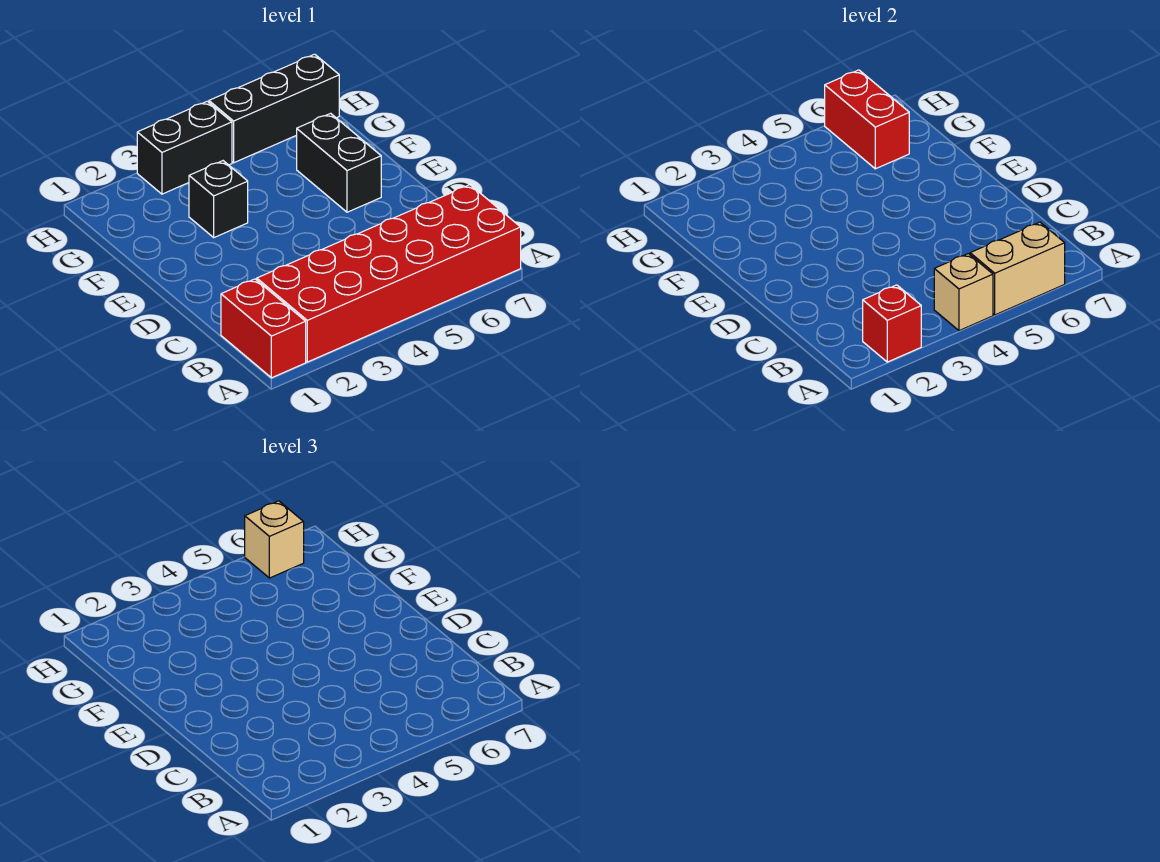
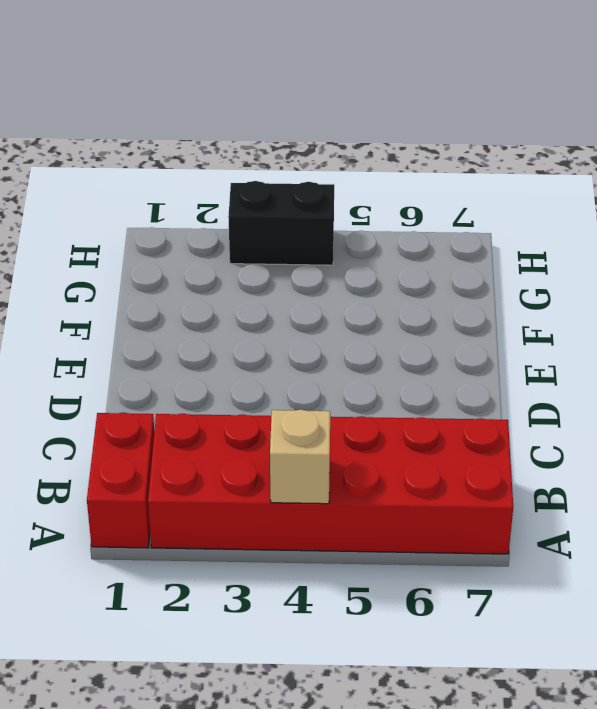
none -> black 1x2 brick [297,113,381,212]
none -> black 1x1 brick [189,161,248,237]

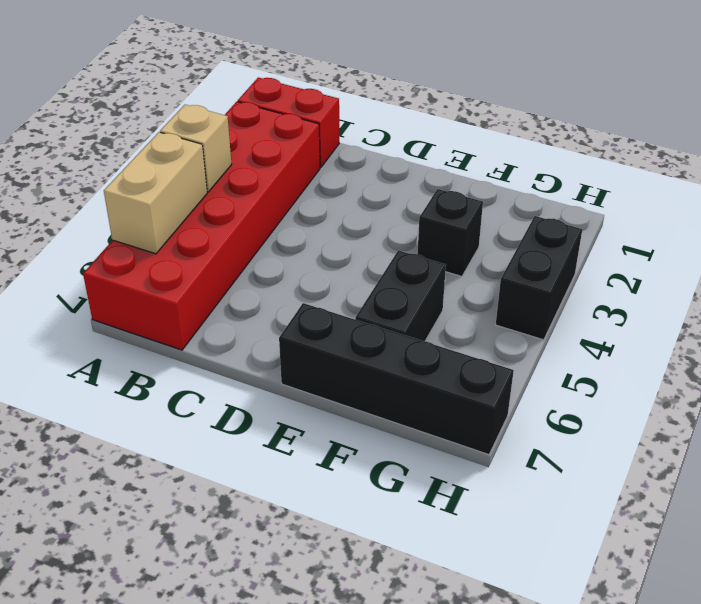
black 1x4 brick [279,303,514,455] -> black 1x3 brick [209,54,339,163]
black 1x2 brick [355,250,446,341] -> black 1x2 brick turned to [297,113,381,212]
none -> red 1x1 brick [863,285,921,362]
none -> red 1x2 brick [825,70,909,169]

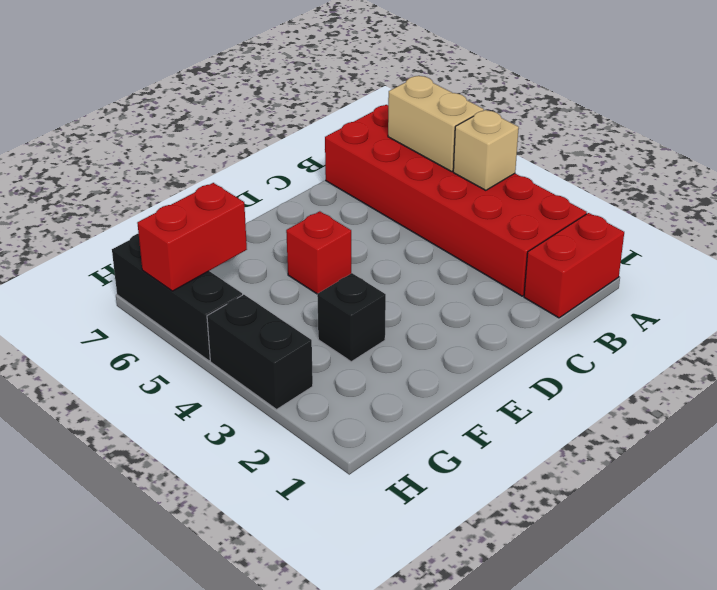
red 1x1 brick [286,211,351,294] -> red 1x1 brick moved to [863,285,921,362]
none -> black 1x2 brick [297,113,381,212]
none -> tan 1x1 brick [245,501,304,578]

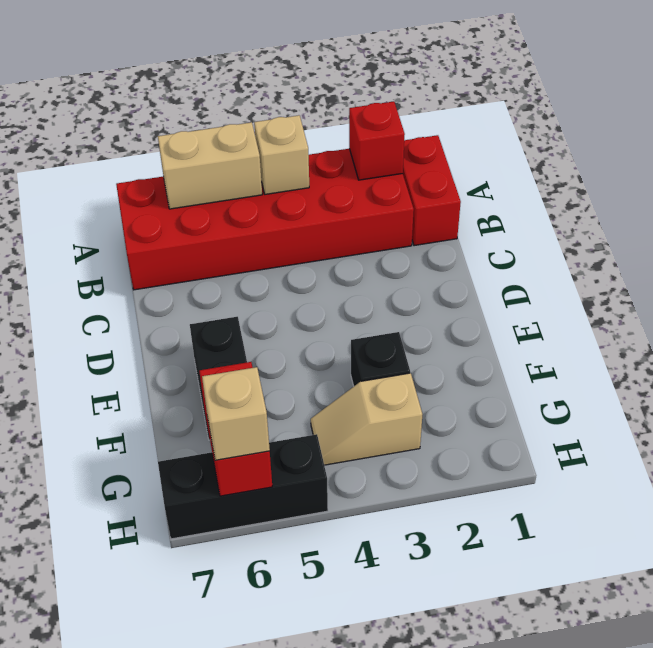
tan 1x2 slope [311,373,422,465] -> none
none -> black 1x2 brick [137,101,232,194]

